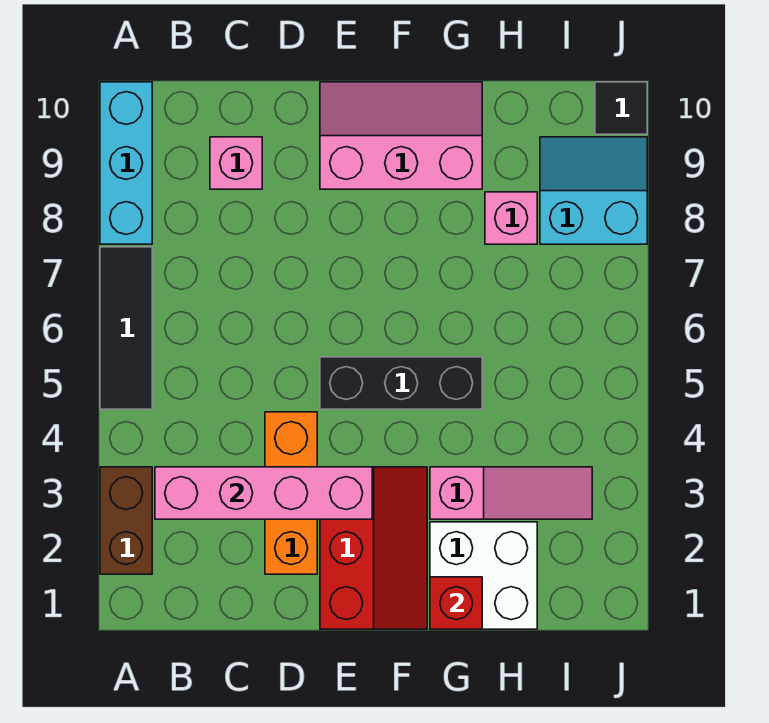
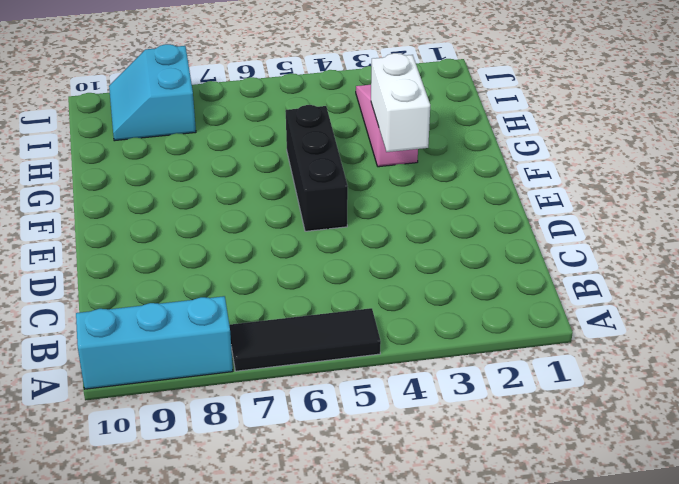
white 1x2 brick [371,53,430,152] -> none
none -> brown 1x2 brick [100,467,152,574]
none -> pink 1x1 brick [210,137,262,189]
none -> orange 1x3 brick [265,412,317,574]

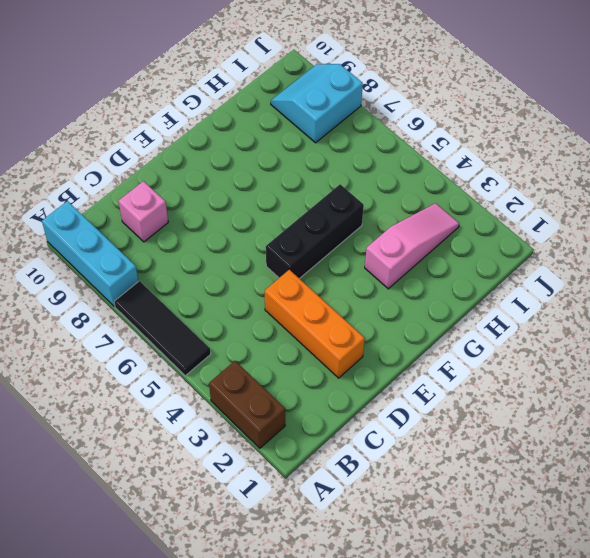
none -> red 2x3 slope [320,467,427,629]
none -> pink 2x3 slope [320,82,482,189]
none -> white 2x2 brick [430,522,537,629]

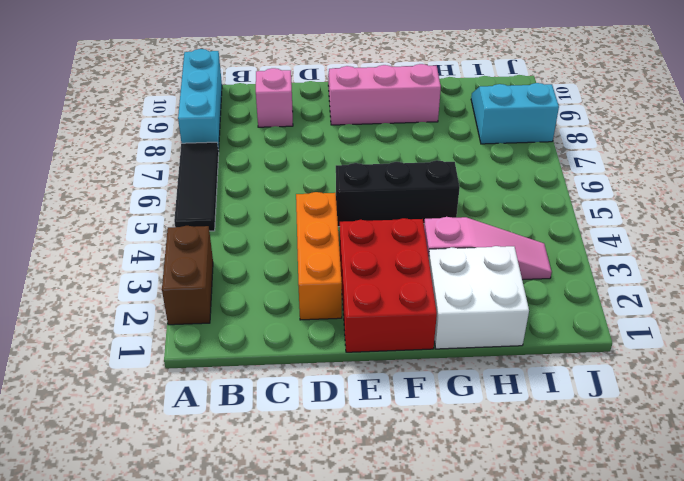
red 2x3 brick [340,218,437,352] -> red 2x3 slope [320,467,427,629]
none -> pink 1x1 brick [485,192,537,244]
none -> black 1x1 tile [595,82,647,134]
none -> pink 1x4 brick [155,467,372,519]

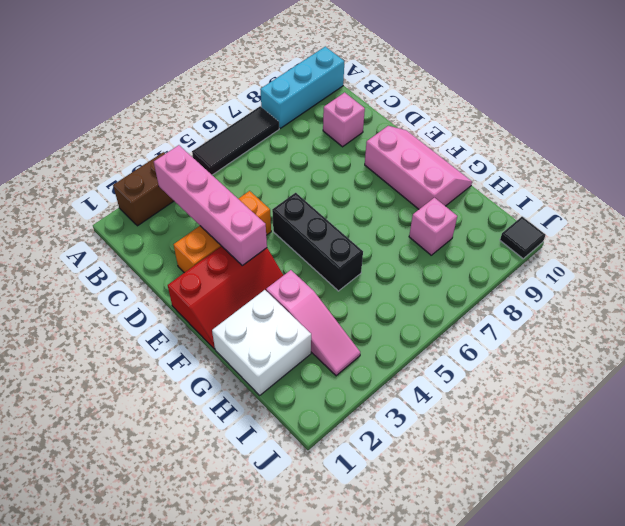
none -> cyan 2x2 slope [540,137,647,244]
none -> red 1x1 brick [430,577,482,629]

